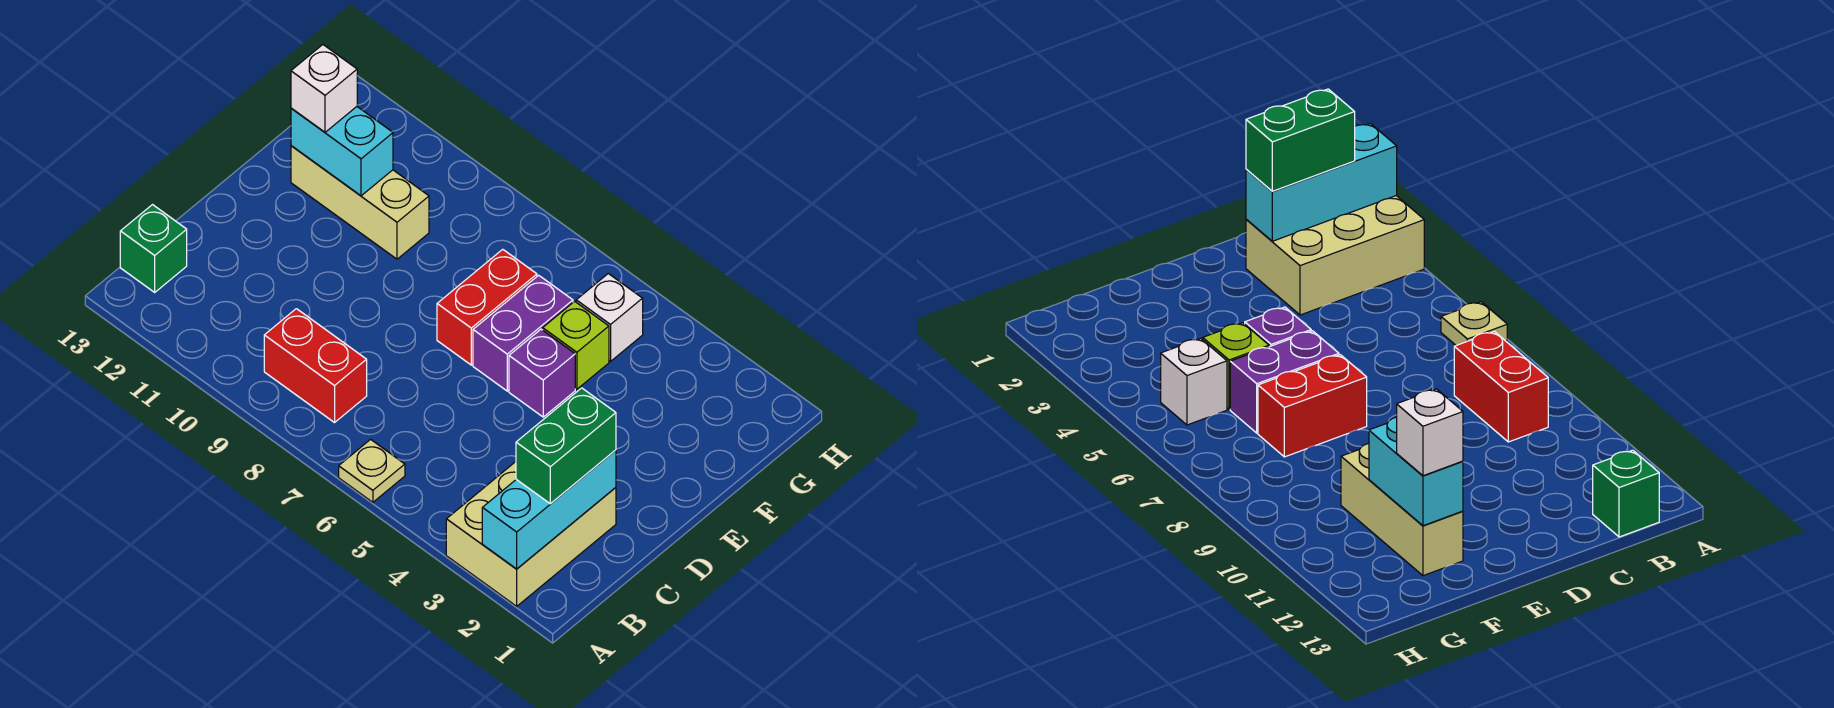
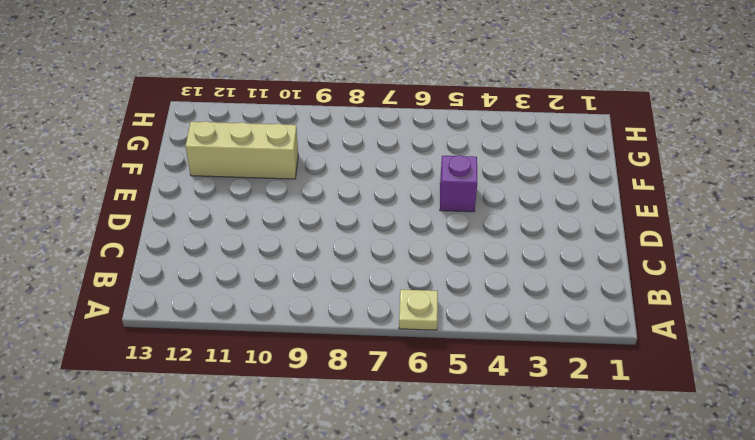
none -> tan 2x3 brick [446,462,616,606]
none -> red 1x2 brick [264,309,367,423]
none -> green 1x1 brick [120,205,187,292]

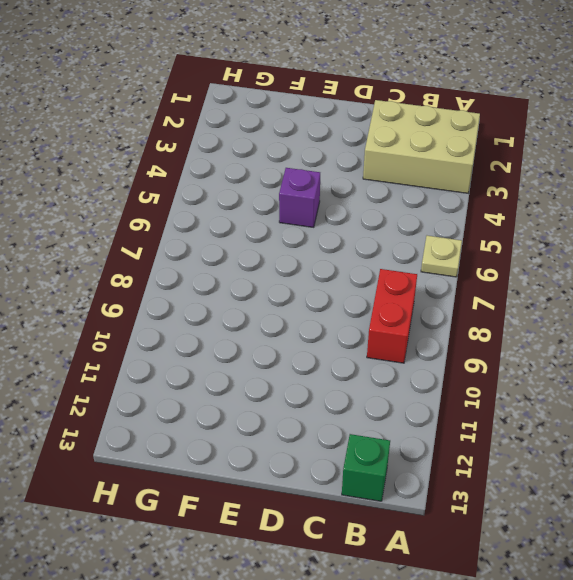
none -> purple 1x2 brick [473,275,573,391]
none -> red 1x2 brick [437,249,537,365]
none -> lime 1x1 brick [543,301,609,389]

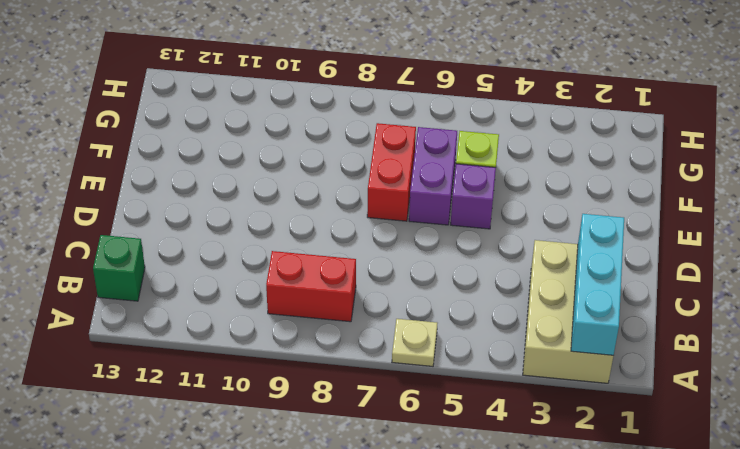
none -> tan 1x3 brick [291,146,429,259]
none -> white 1x1 brick [576,274,643,361]
none -> cyan 1x2 brick [291,107,393,196]

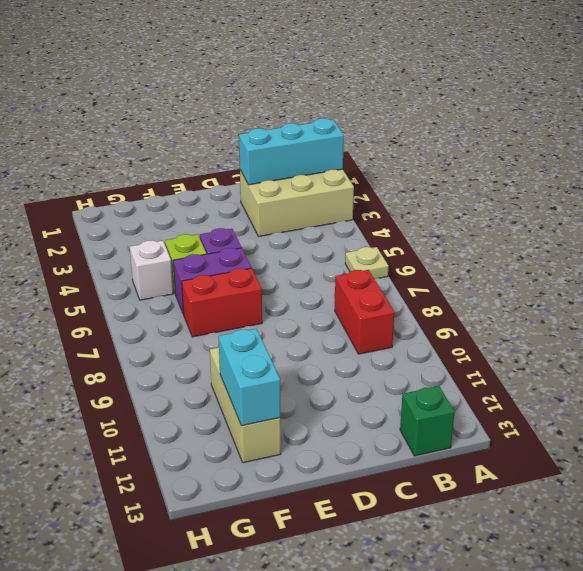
none -> green 1x2 brick [516,388,616,504]
none -> white 1x1 brick [291,45,357,132]

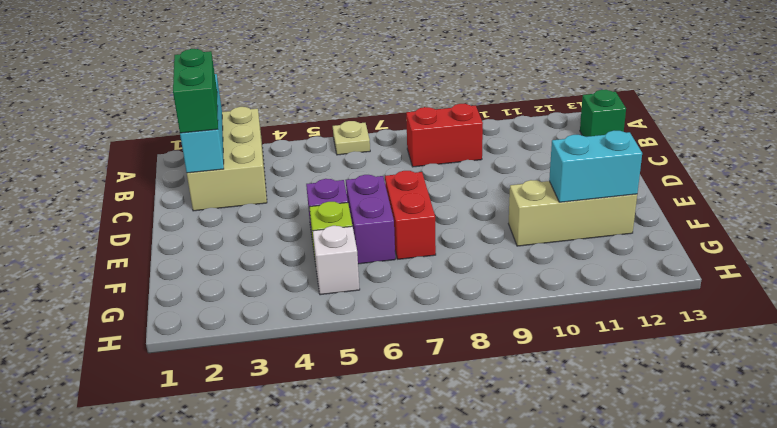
none -> white 1x1 brick [291,45,357,132]

